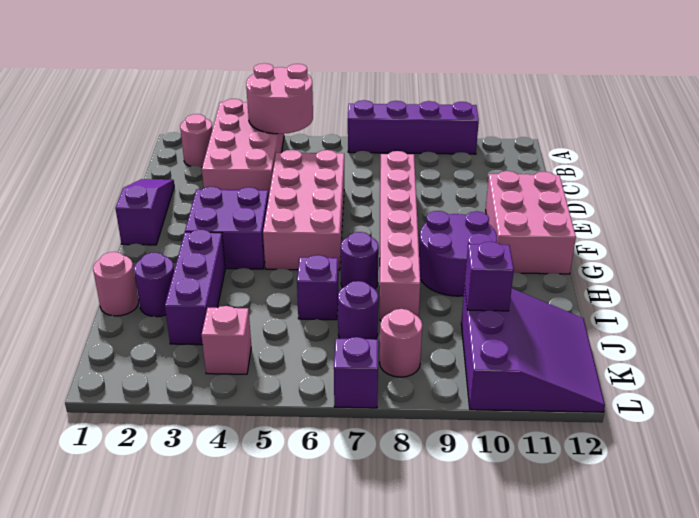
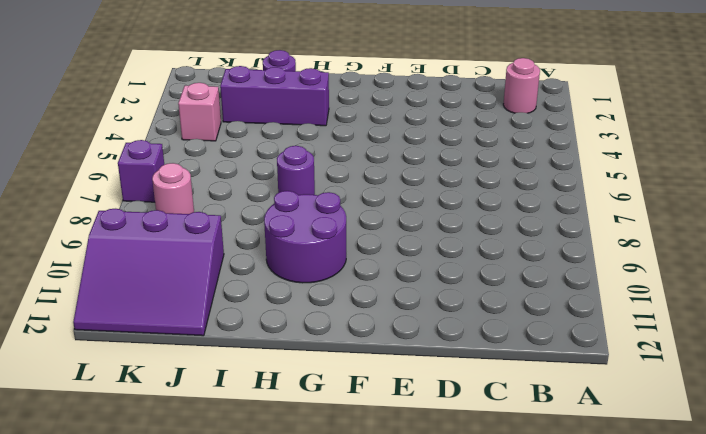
none -> pink 2x4 brick [202,99,284,197]
none -> purple 1x4 brick [348,100,479,154]
none -> purple 1x3 slope [115,179,174,245]

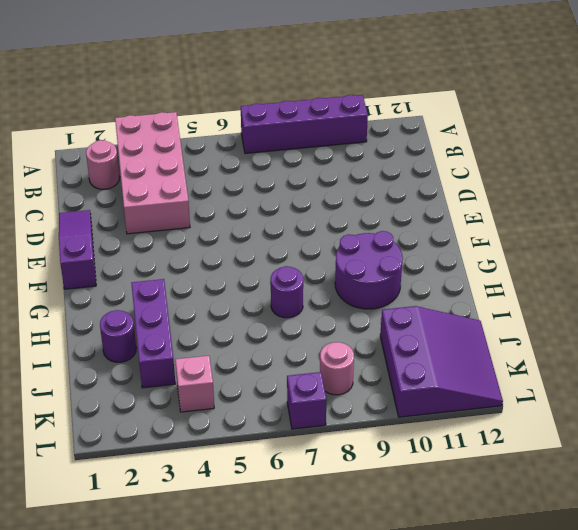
none -> pink 2x4 brick [263,150,344,270]
none -> pink 1x6 brick [380,151,420,321]
none -> pink 2x3 brick [486,171,576,274]

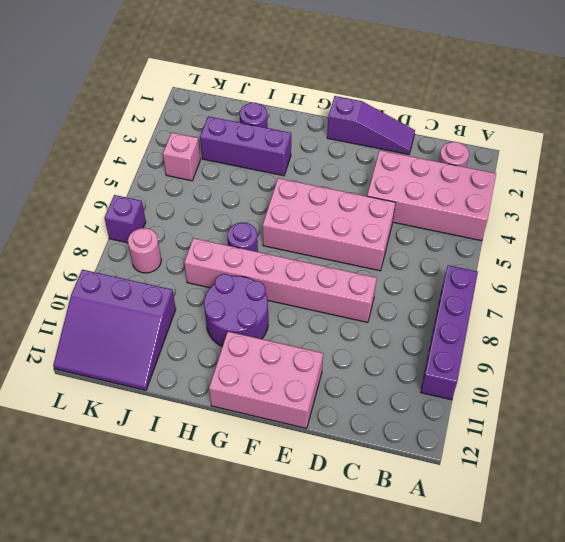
none -> purple 2x2 brick [185,187,269,269]
none -> pink 1x1 round brick [93,252,139,316]
none -> purple 1x1 brick [297,255,338,320]

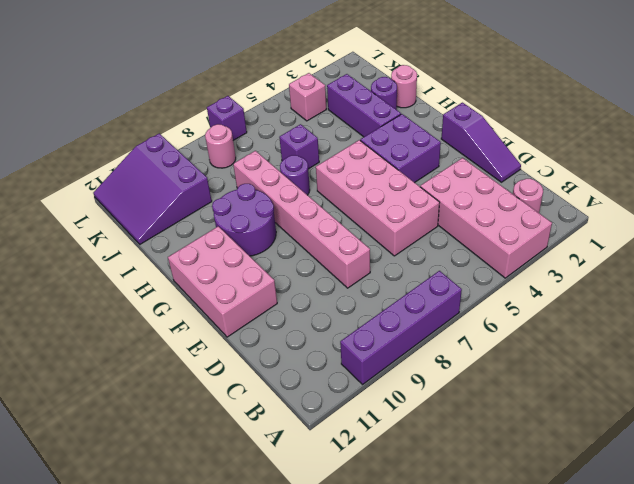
none -> purple 1x1 round brick [338,281,378,339]
none -> pink 2x2 round brick [246,63,313,134]
none -> purple 1x1 brick [465,242,514,311]

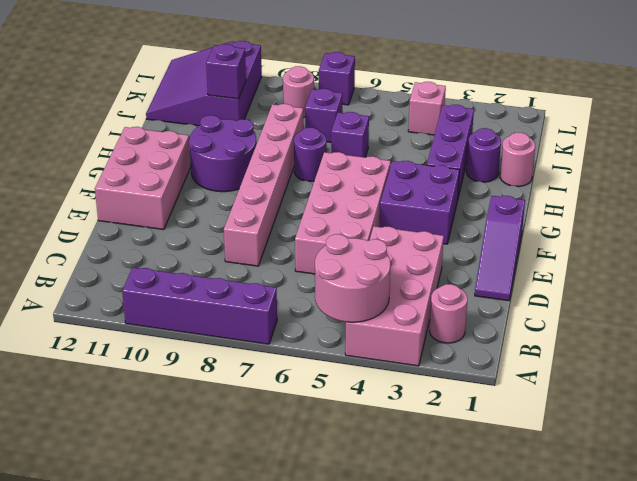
purple 1x1 brick [305,89,343,142] -> purple 1x1 round brick [338,281,378,339]

